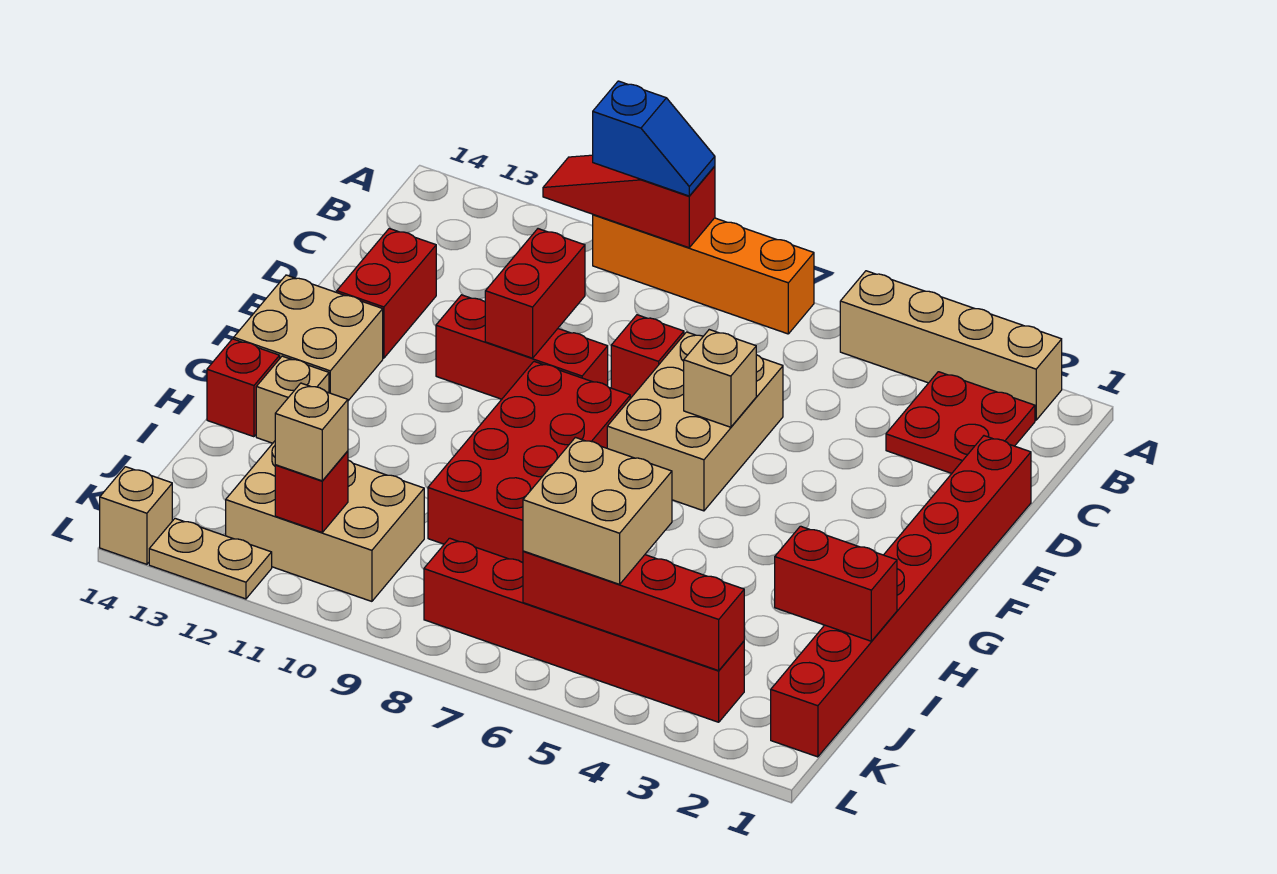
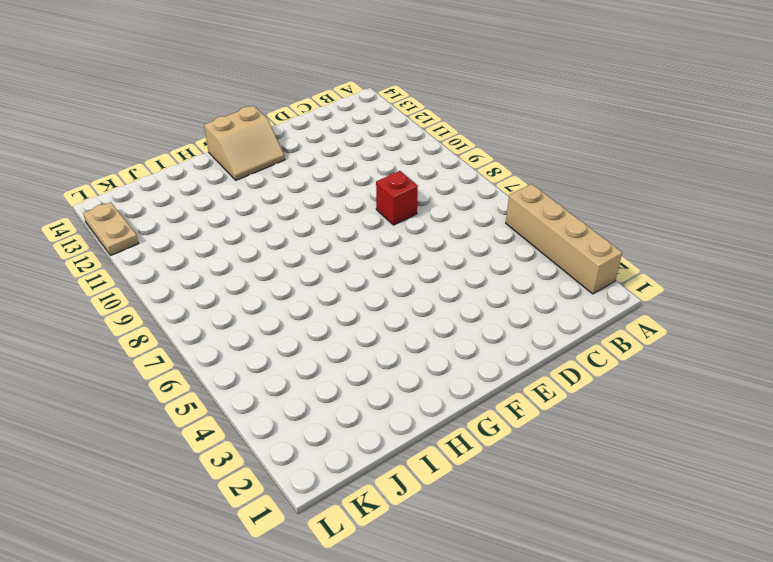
tan 2x2 slope [204,106,285,180] -> tan 2x2 brick [234,275,383,401]
none -> orange 1x4 brick [593,215,814,334]
none -> red 2x2 plate [886,372,1035,473]
none -> red 1x8 brick [771,436,1031,757]

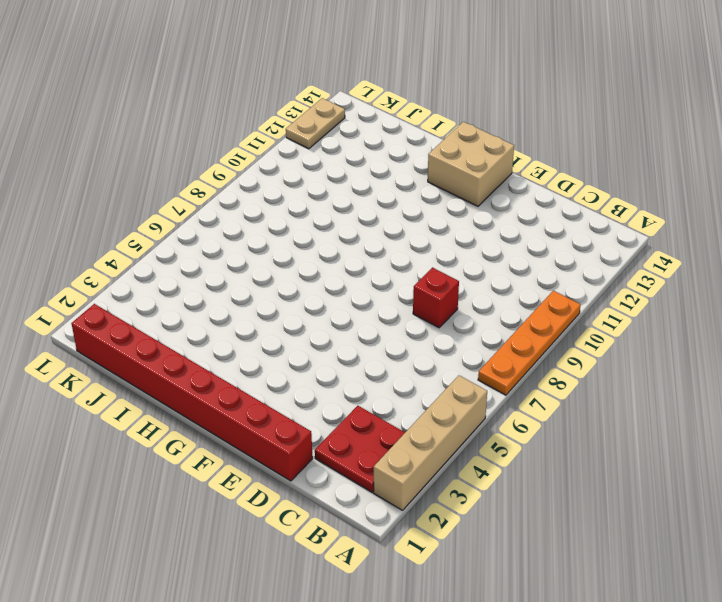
orange 1x4 plate [478,291,581,395] -> orange 1x4 brick [593,215,814,334]
none -> tan 2x3 brick [607,332,783,511]
none -> red 1x2 brick [337,228,436,358]
none -> red 1x3 brick [436,295,608,399]

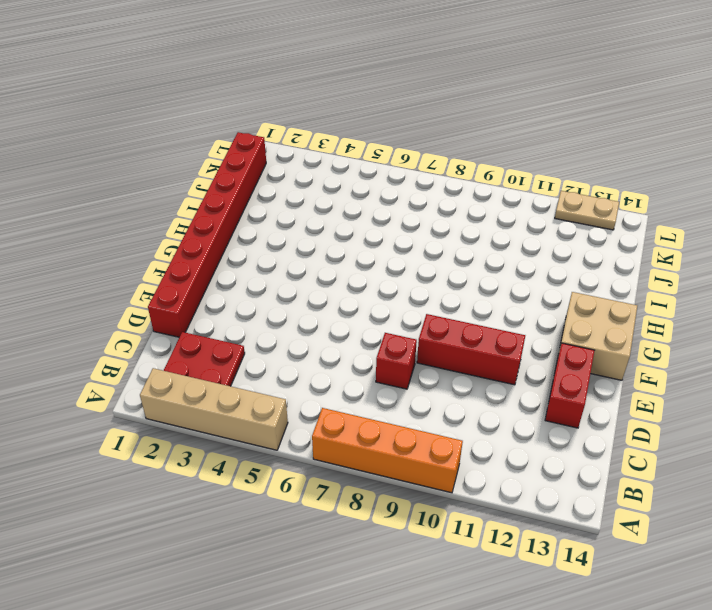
none -> tan 2x3 brick [607,332,783,511]
none -> red 2x4 brick [428,362,630,563]
none -> tan 1x1 brick [256,356,329,443]

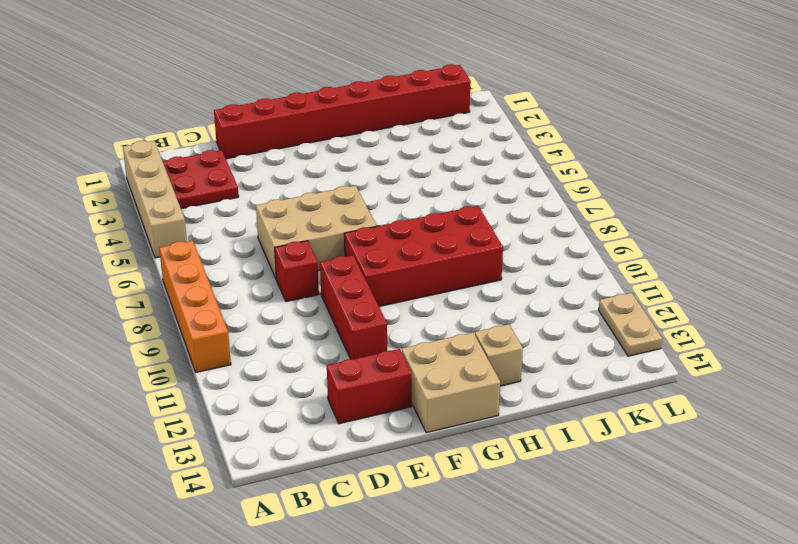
none -> red 1x1 brick [207,339,280,437]
none -> tan 2x3 brick [226,441,424,601]
none -> red 1x6 brick [424,538,744,722]

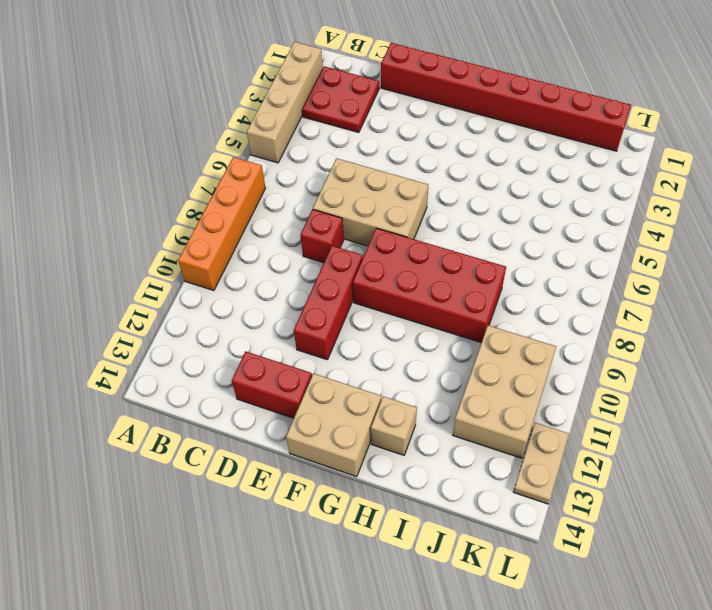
none -> red 1x1 brick [207,339,280,437]
none -> red 1x6 brick [424,538,744,722]
none -> tan 1x1 brick [100,467,172,564]

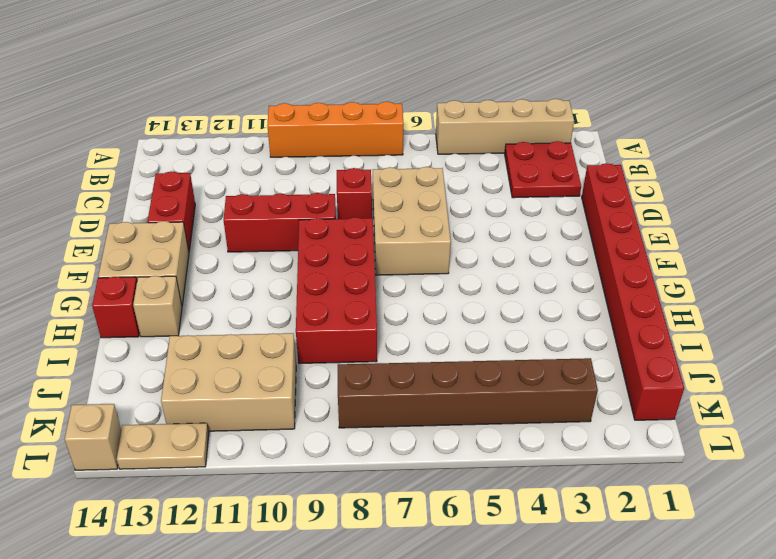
brown 1x6 brick [338,358,598,428] -> red 1x6 brick [424,538,744,722]
none -> red 1x3 slope [543,155,715,248]
none -> red 1x2 brick [485,229,585,358]
none -> tan 1x1 brick [684,330,756,427]

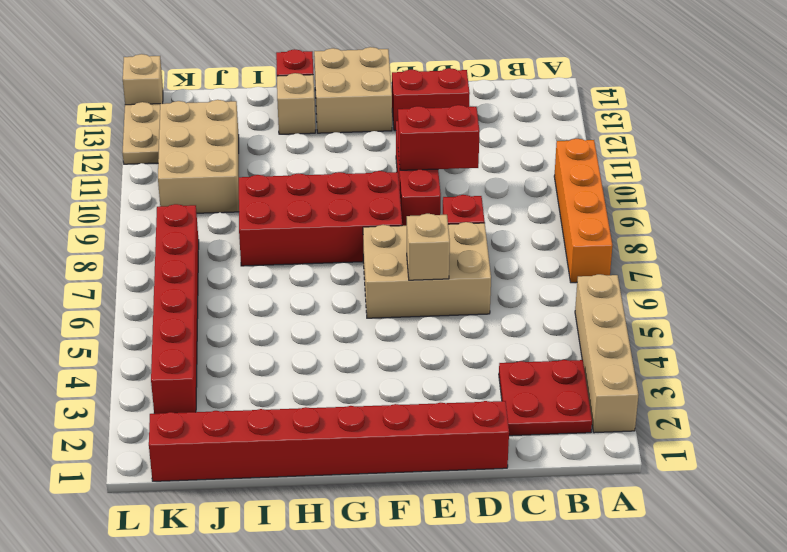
none -> red 1x3 slope [543,155,715,248]
none -> red 1x2 brick [775,526,897,641]
none -> red 1x4 brick [523,551,744,671]

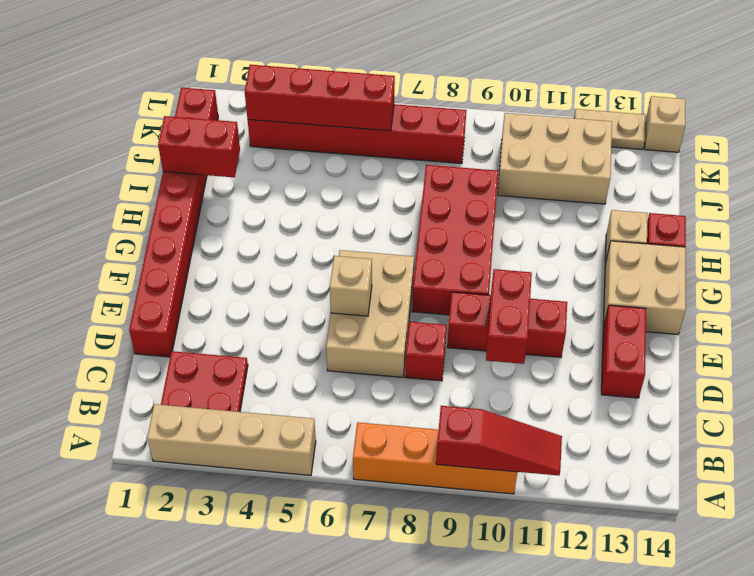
none -> red 1x1 brick [275,451,348,532]
none -> blue 1x2 slope [593,81,715,196]
none -> tan 2x2 brick [523,437,672,584]

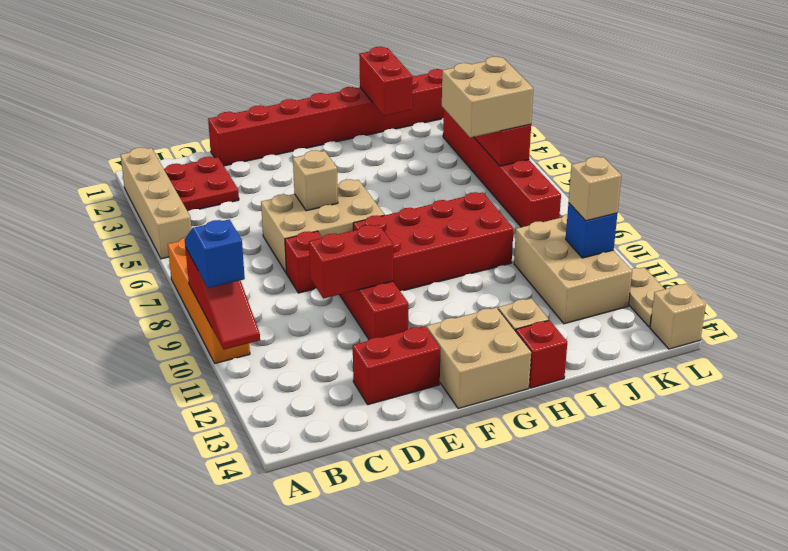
blue 1x1 brick [566,203,617,258] -> red 1x1 brick [275,451,348,532]

